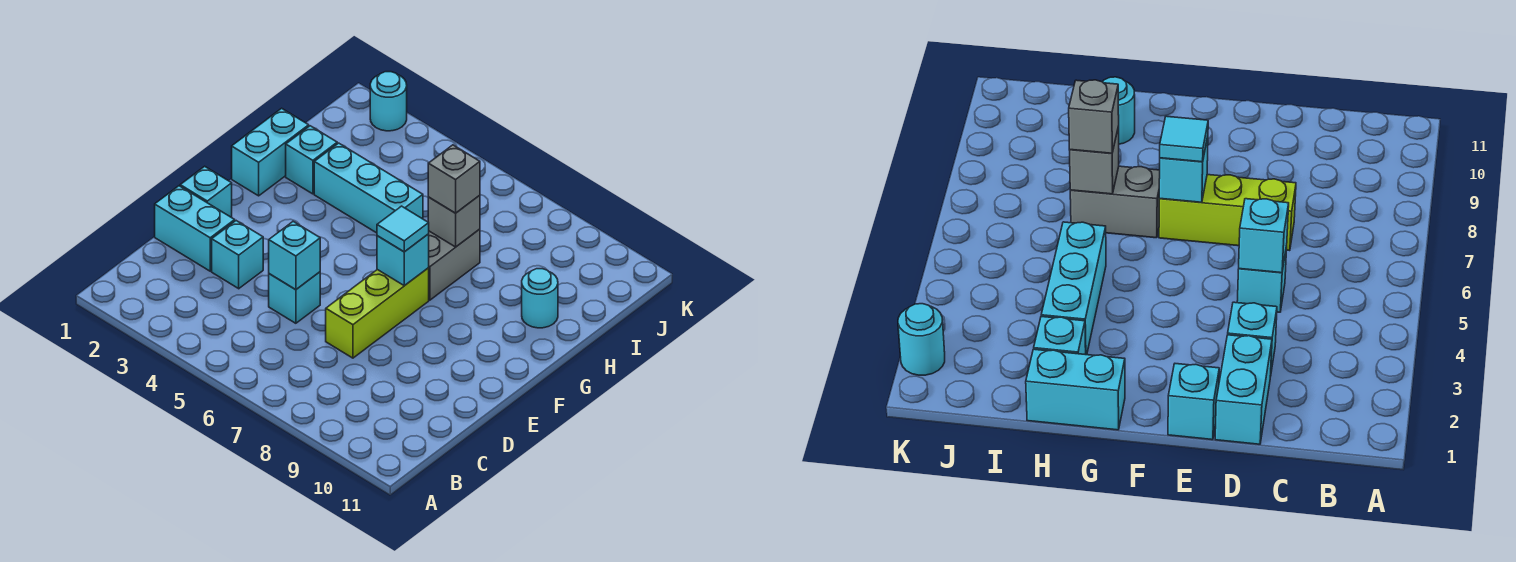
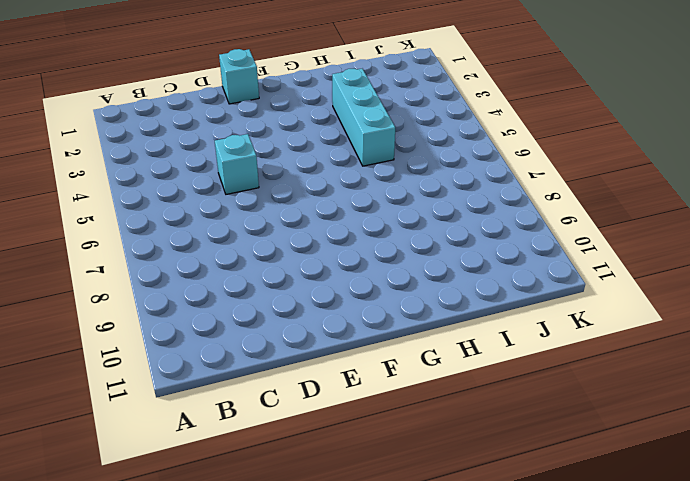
none -> cyan 1x2 brick [155,186,235,271]
none -> cyan 1x1 brick [212,221,263,289]
none -> lime 1x3 brick [326,268,429,358]

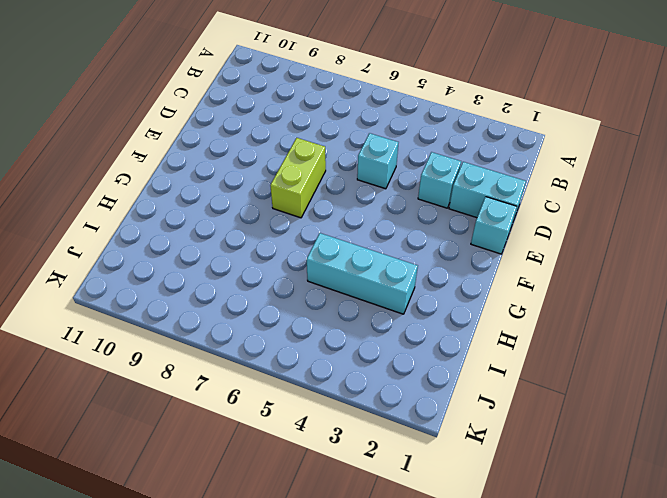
lime 1x2 brick [270,138,326,218] -> lime 1x3 brick [326,268,429,358]
none -> cyan 1x2 brick [232,108,309,196]
none -> grey 1x2 brick [429,229,480,300]
none -> cyan 1x1 brick [286,126,337,194]

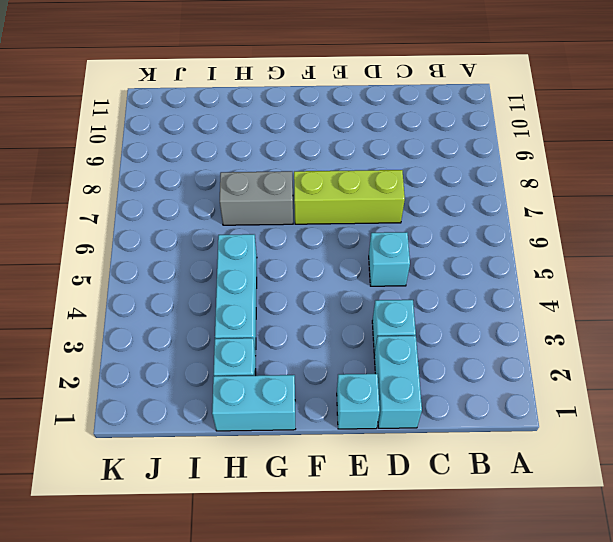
none -> cyan 1x1 round brick [522,269,558,328]
none -> cyan 1x1 round brick [370,72,407,131]
none -> cyan 1x1 brick [269,221,320,290]

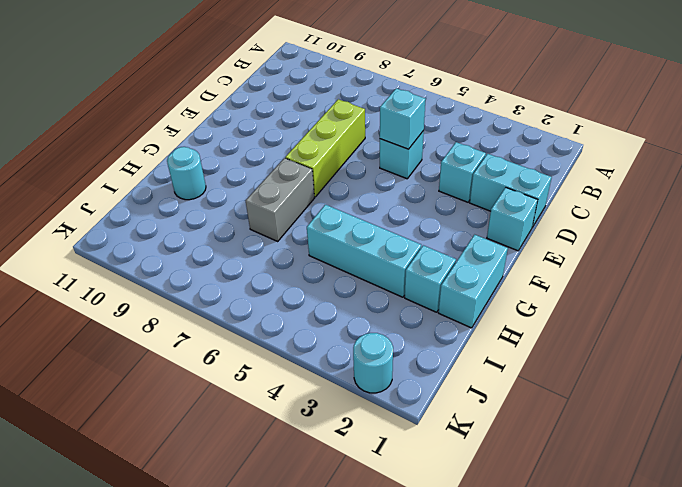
none -> cyan 1x1 brick [377,234,429,286]
none -> grey 1x1 brick [428,195,480,247]
none -> cyan 1x1 tile [377,206,429,252]

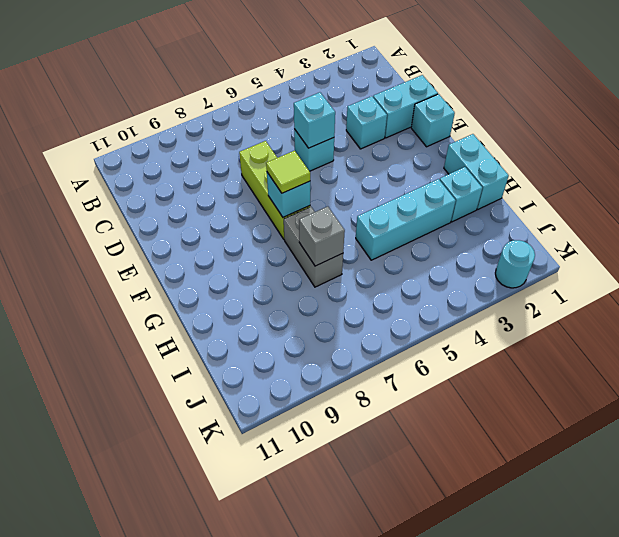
lime 1x1 tile [266,151,310,193] -> cyan 1x1 tile [377,206,429,252]
none -> cyan 1x1 round brick [522,269,558,328]
none -> grey 1x1 brick [428,145,480,213]

